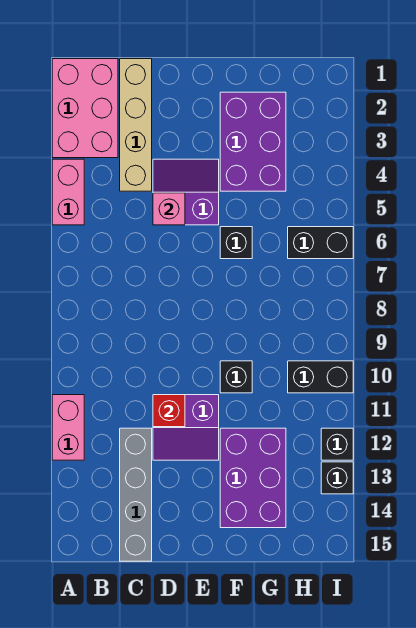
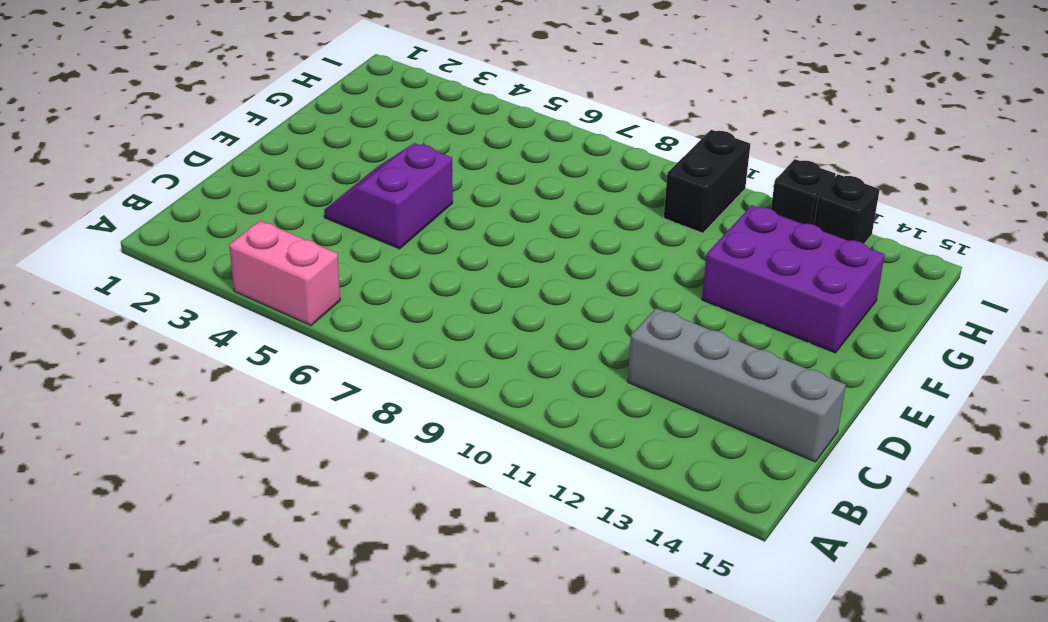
none -> pink 2x3 brick [52,59,118,158]
none -> pink 1x2 brick [52,395,84,460]
none -> tan 1x4 brick [120,59,152,191]

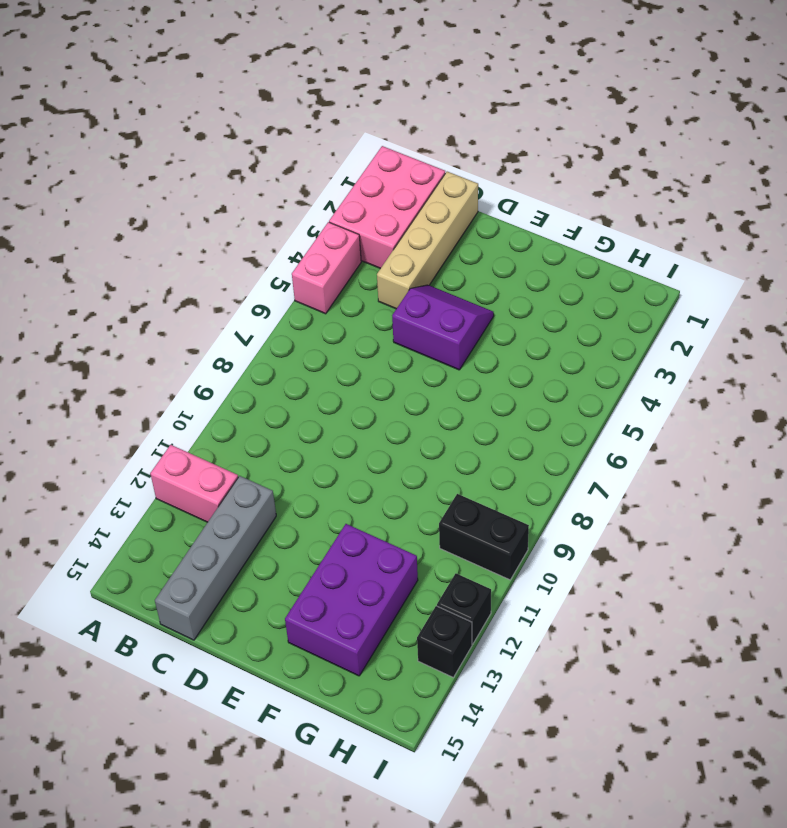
pink 1x2 brick [150,445,238,522] -> pink 1x2 brick turned to [52,395,84,460]
none -> purple 2x2 slope [153,395,219,460]
none -> purple 2x3 brick [220,92,286,191]
none -> black 1x1 brick [220,227,252,259]

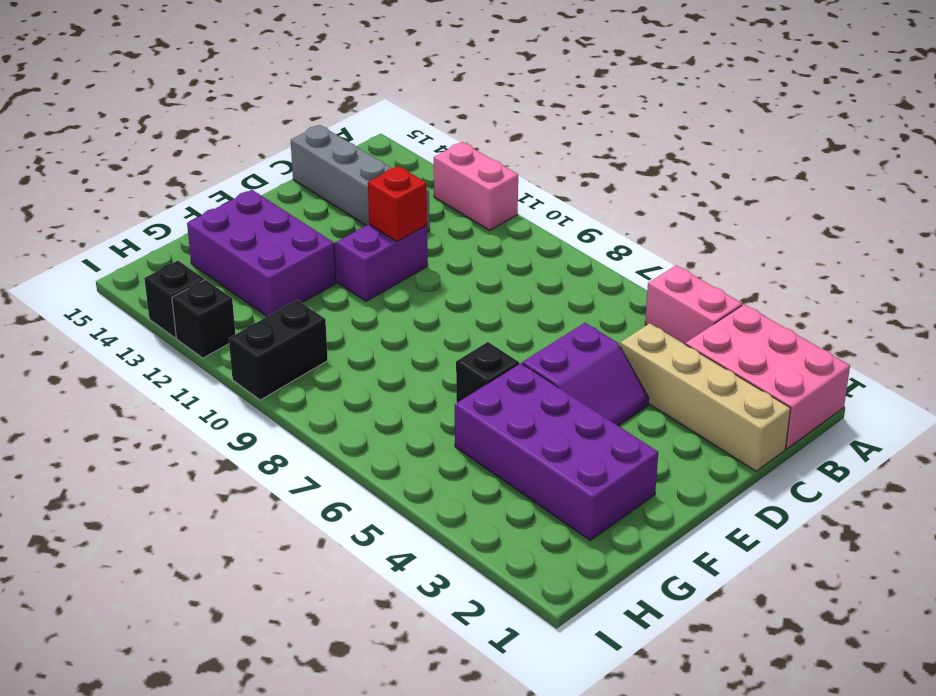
purple 2x4 brick [455,363,658,540] -> purple 2x3 brick [220,92,286,191]
none -> black 1x1 brick [220,361,252,393]
none -> black 1x2 brick [288,227,353,259]
none -> pink 1x1 brick [153,193,185,225]

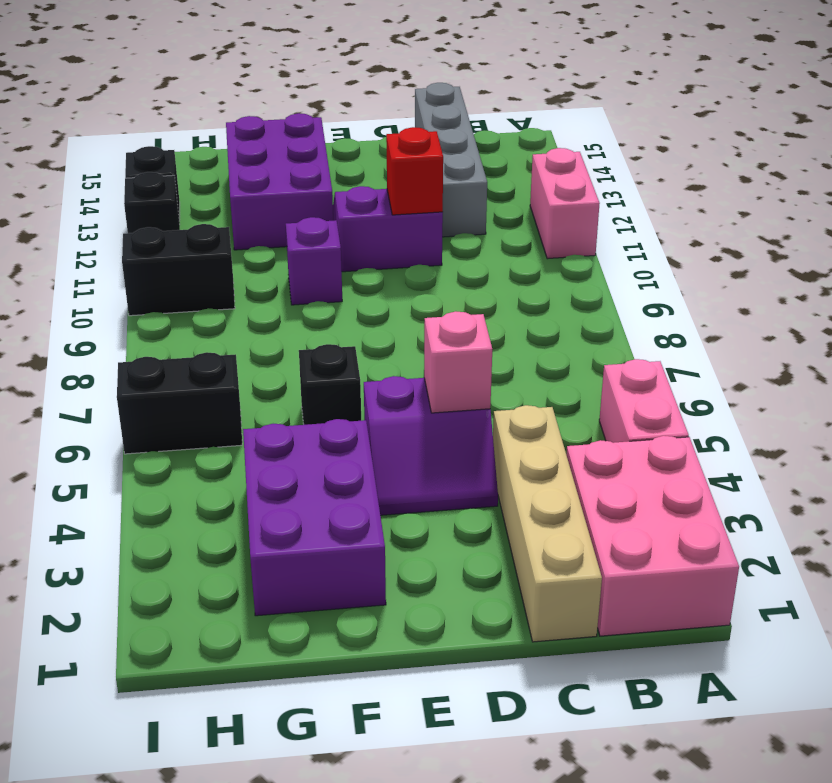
purple 1x1 brick [286,217,342,305] -> black 1x1 brick [220,361,252,393]

